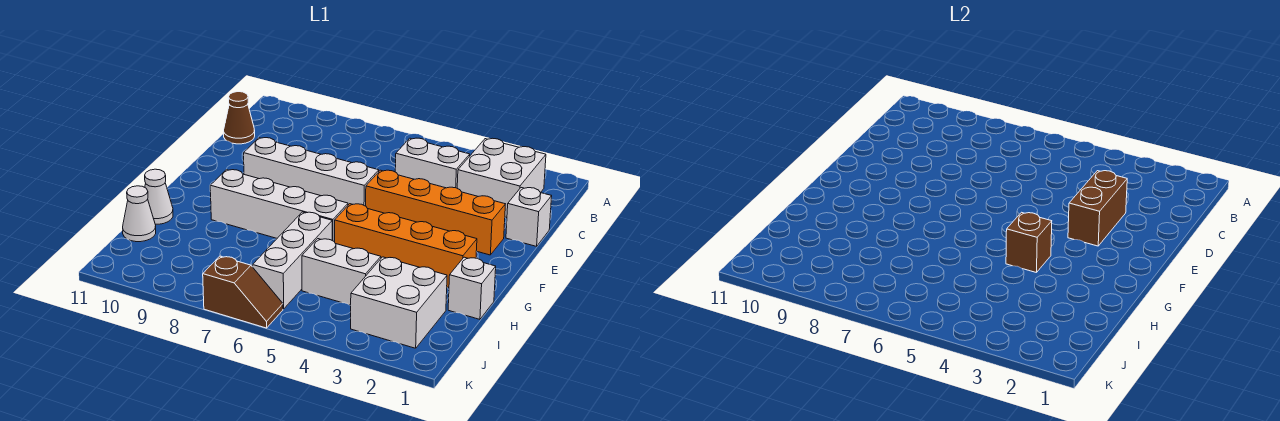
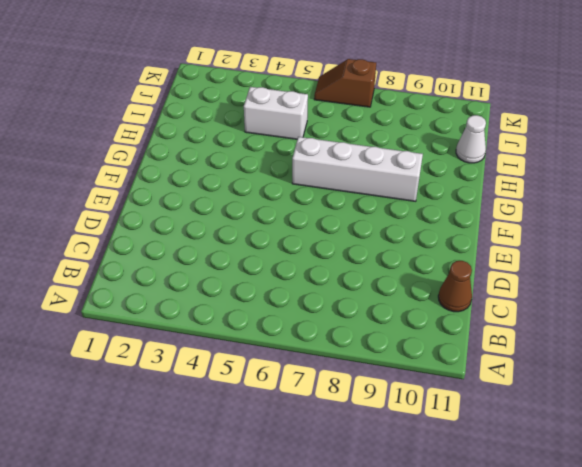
none -> white 2x2 brick [457,138,546,218]
none -> white 1x2 brick [395,138,470,188]
none -> white 1x1 brick [506,188,552,246]

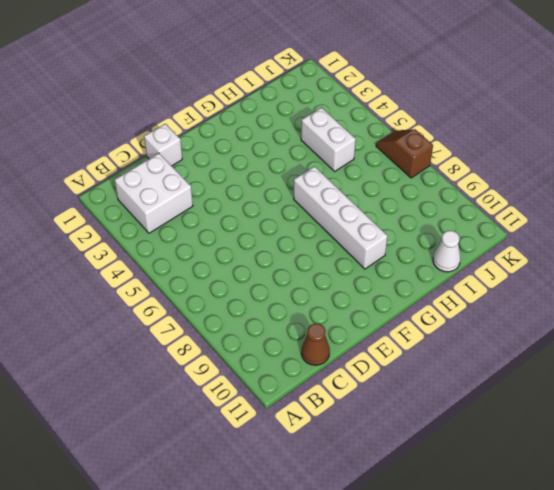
none -> white 1x2 brick [395,138,470,188]
none -> orange 1x4 brick [366,170,505,255]
none -> white 1x4 brick [244,138,379,206]

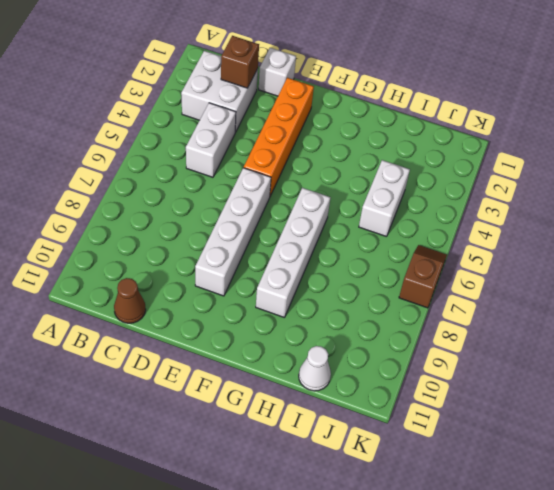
brown 1x1 brick [221,36,259,88] -> brown 1x1 brick moved to [1006,212,1052,273]
none -> orange 1x4 brick [335,204,477,288]
none -> white 1x1 brick [448,257,496,319]
none -> white 1x3 brick [253,212,332,309]

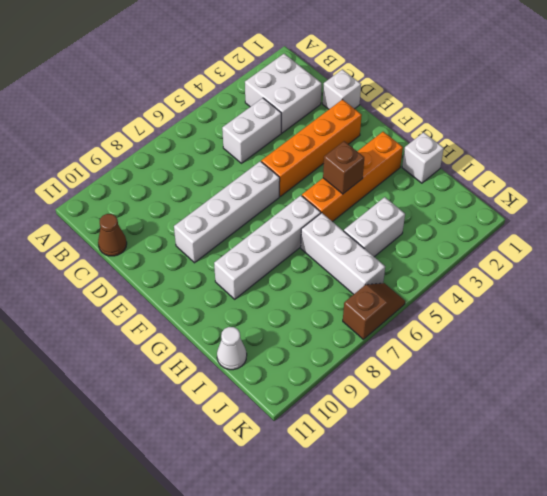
none -> white 1x1 cone [145,169,173,224]
none -> white 2x2 brick [350,257,447,348]
none -> brown 1x2 brick [1068,171,1127,246]

